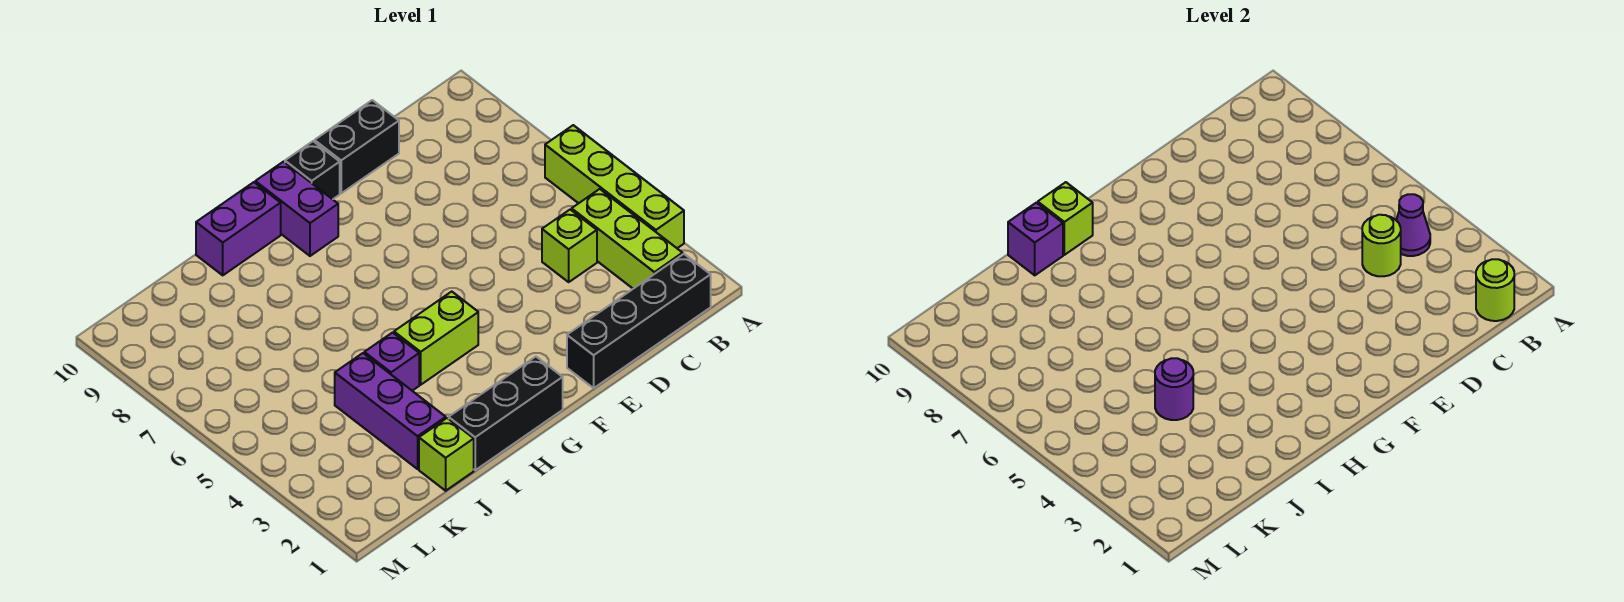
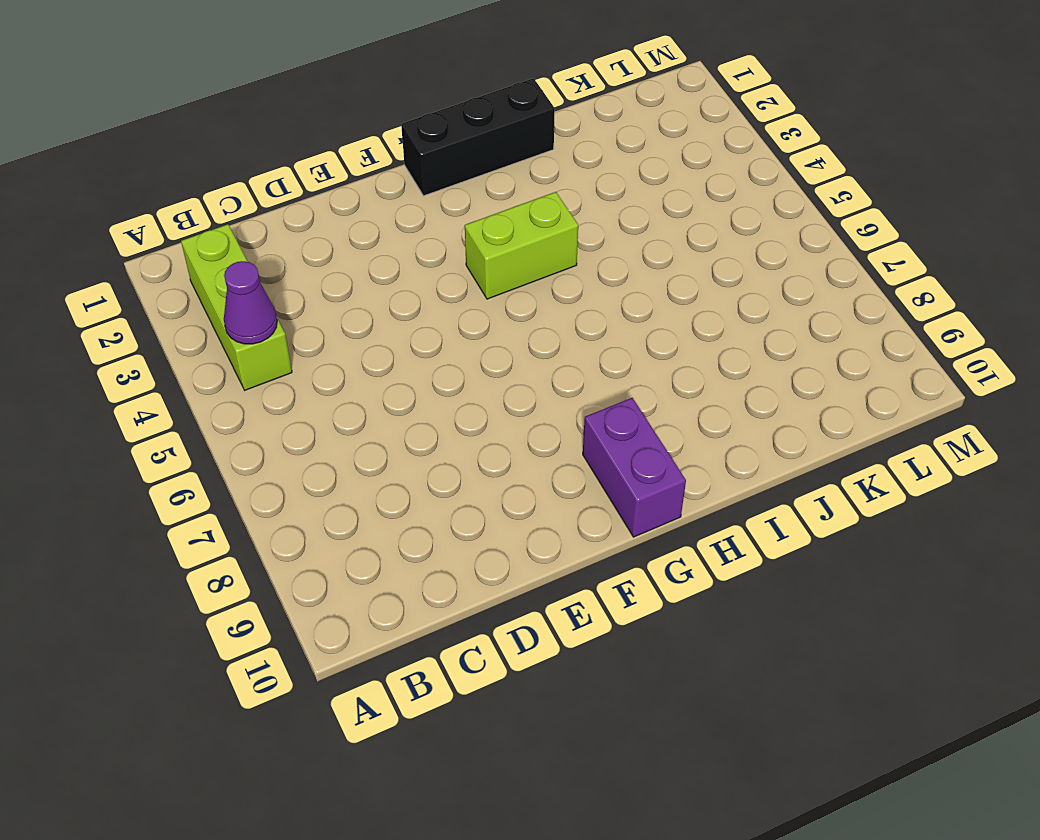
none -> lime 1x4 brick [545,125,684,248]
none -> black 1x4 brick [567,254,711,388]
none -> lime 1x1 brick [542,210,597,282]

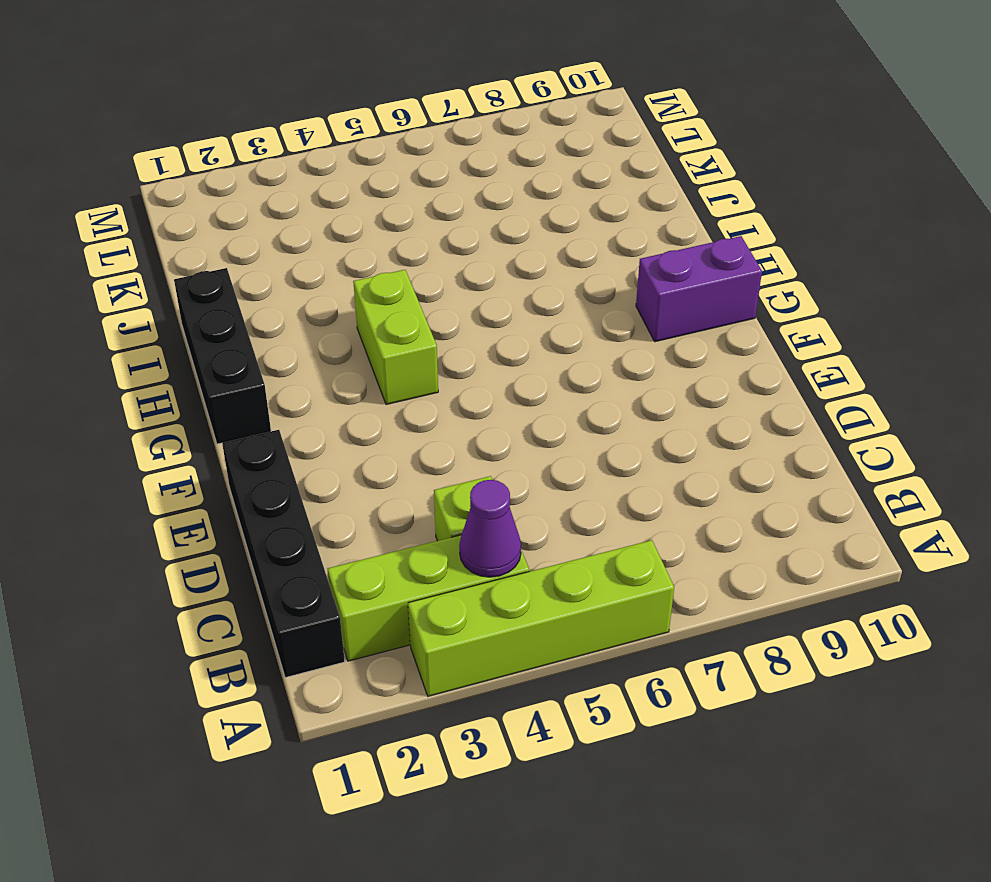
none -> black 1x2 brick [315,100,399,193]
none -> black 1x1 brick [285,141,340,199]
none -> purple 1x2 brick [196,182,281,275]

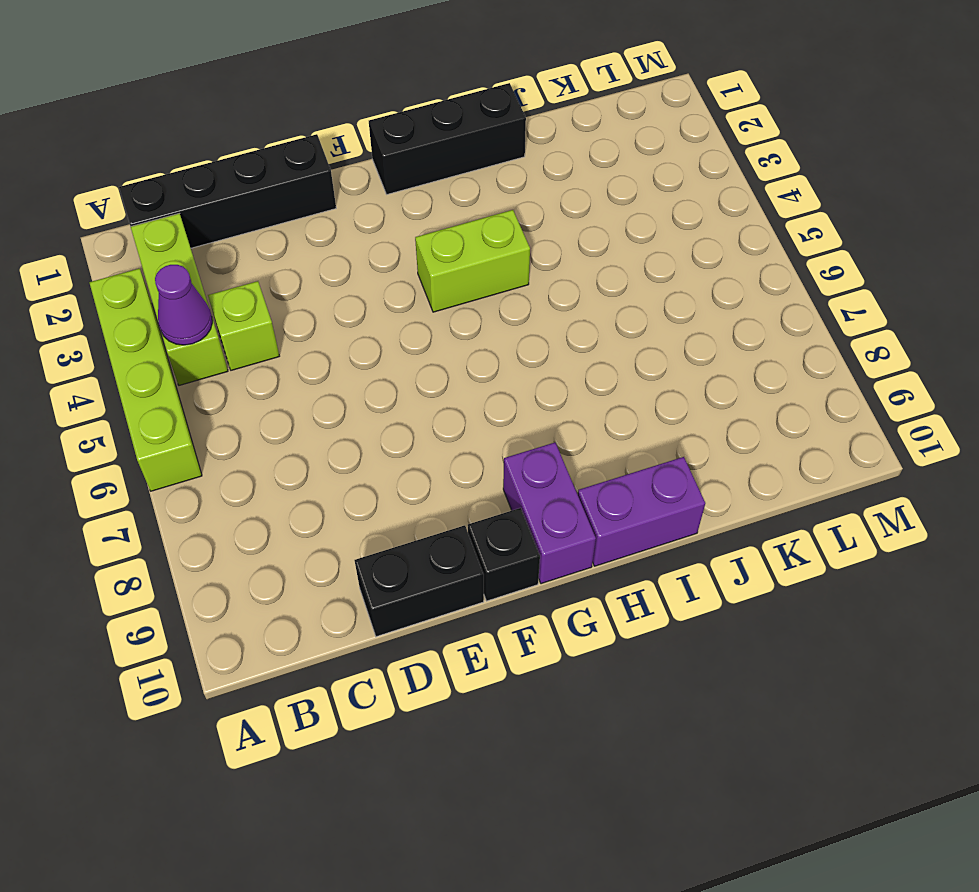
none -> purple 1x1 brick [364,333,419,391]
none -> lime 1x1 brick [419,418,474,491]
none -> purple 1x3 brick [335,353,446,469]

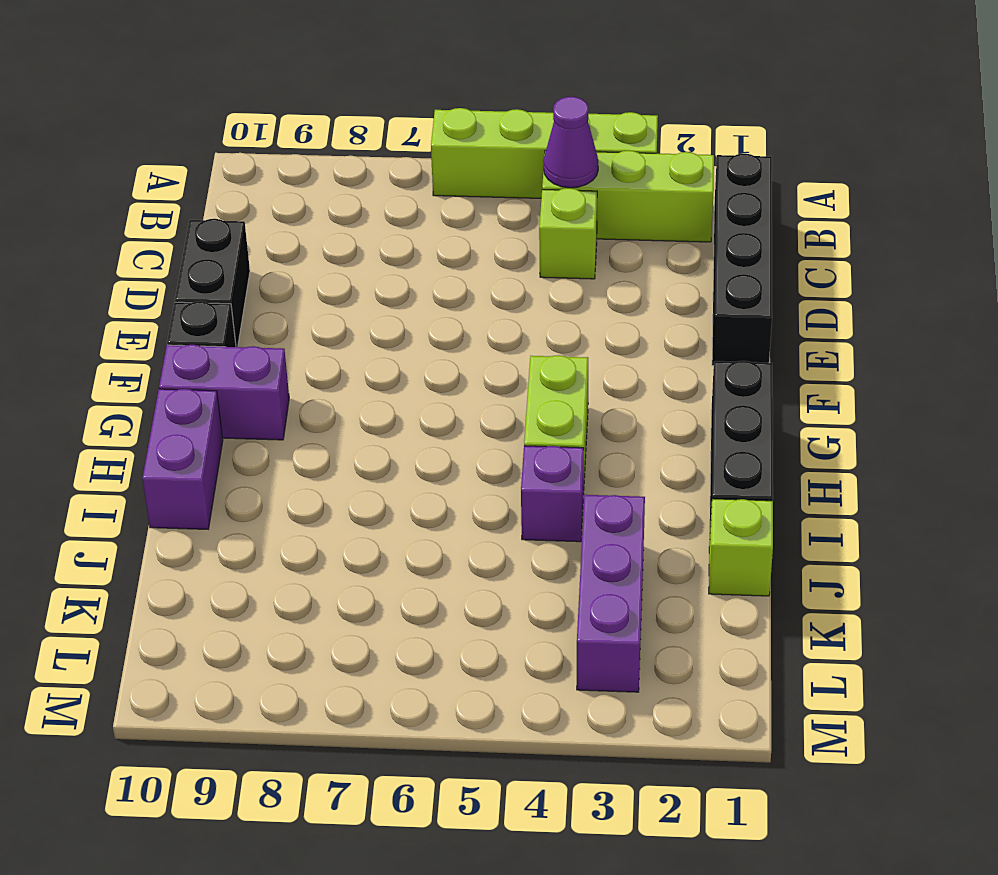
purple 1x3 brick [577,495,645,692] -> purple 1x3 brick turned to [335,353,446,469]
none -> lime 1x1 round brick [1476,259,1514,321]
none -> lime 1x1 round brick [1362,215,1401,276]
none -> lime 1x1 brick [1038,182,1093,255]

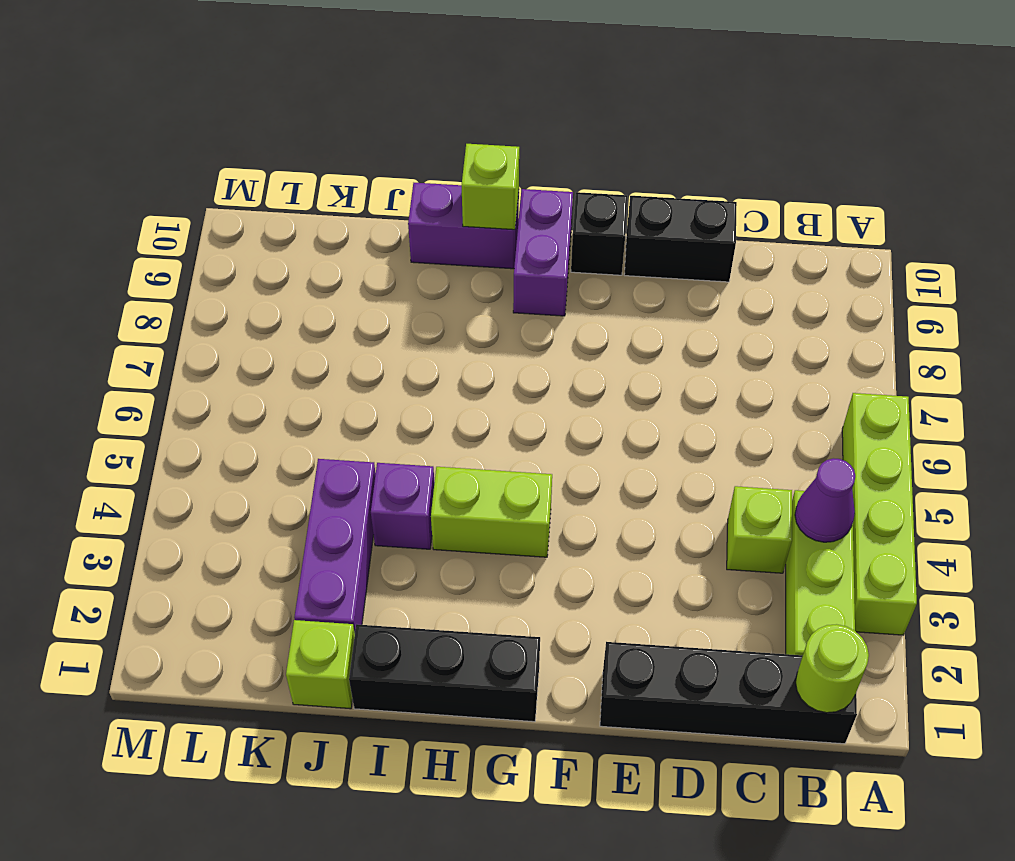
none -> lime 1x1 round brick [1362,215,1401,276]
none -> purple 1x1 brick [1008,203,1063,275]
none -> purple 1x1 round brick [1155,358,1193,420]

